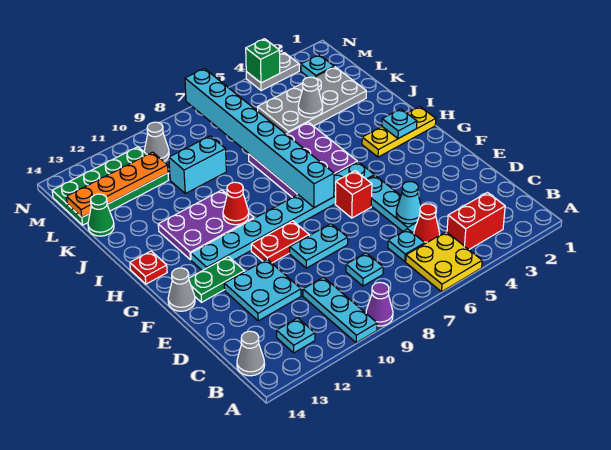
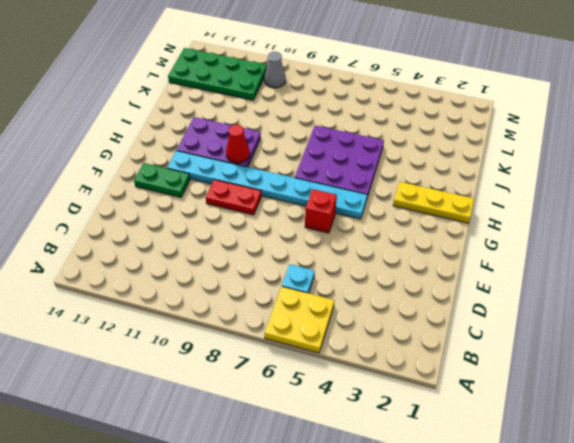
none -> purple 1x1 cone [366,282,393,326]
none -> cyan 1x3 plate [303,277,377,343]
none -> red 1x2 brick [447,193,505,249]
none -> cyan 1x1 plate [277,318,315,353]

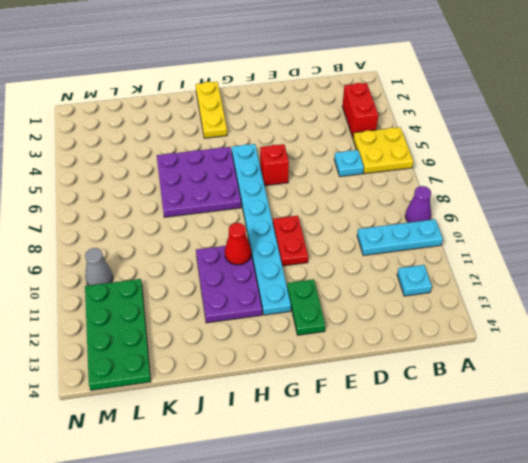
none -> grey 1x1 cone [237,331,265,376]
none -> red 1x1 cone [414,204,440,244]
none -> cyan 1x1 plate [346,253,383,286]
none -> cyan 1x3 plate [368,175,417,233]

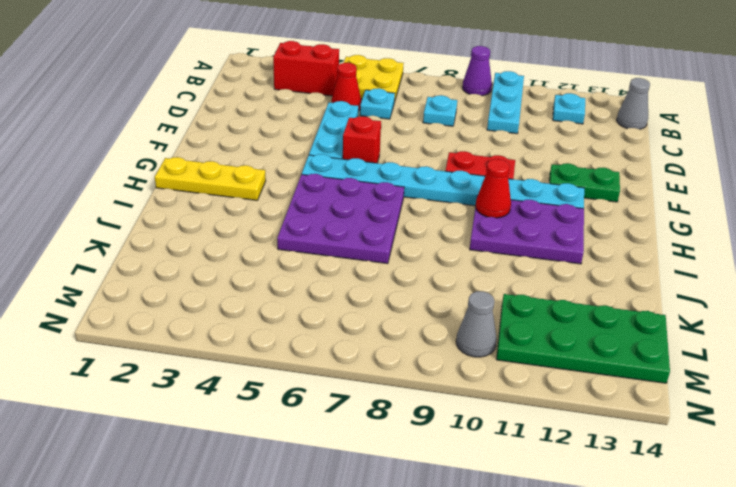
none -> cyan 2x2 plate [224,259,301,321]
none -> cyan 1x2 plate [290,224,348,268]
none -> grey 1x1 cone [168,268,195,311]
none -> red 1x1 plate [130,251,167,284]

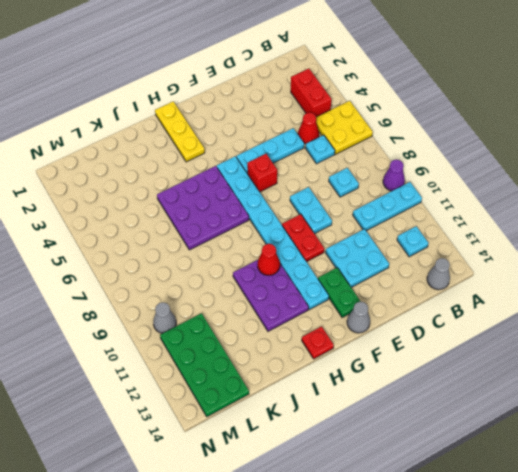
none -> grey 2x4 plate [258,67,366,134]
none -> cyan 1x2 brick [169,136,226,193]
none -> green 1x1 cone [88,194,114,236]
none -> cyan 1x1 plate [301,55,334,78]

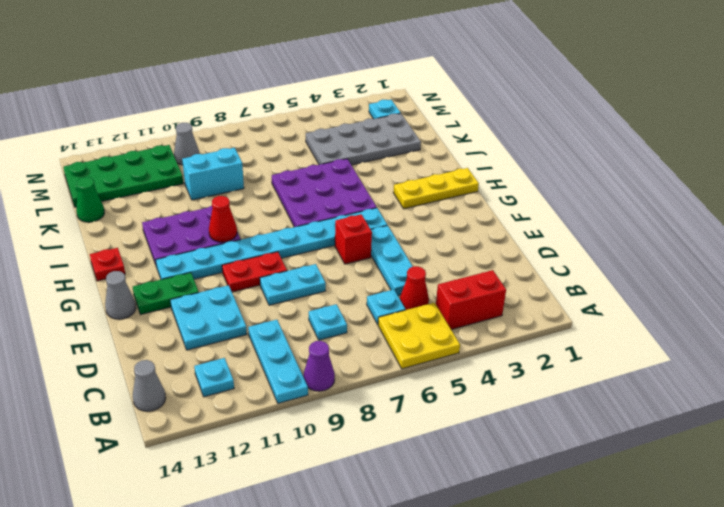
none -> grey 1x2 plate [246,53,299,91]
none -> cyan 1x1 cone [396,182,421,224]
none -> cyan 1x8 brick [185,68,334,208]
none -> cyan 1x1 plate [382,109,417,139]

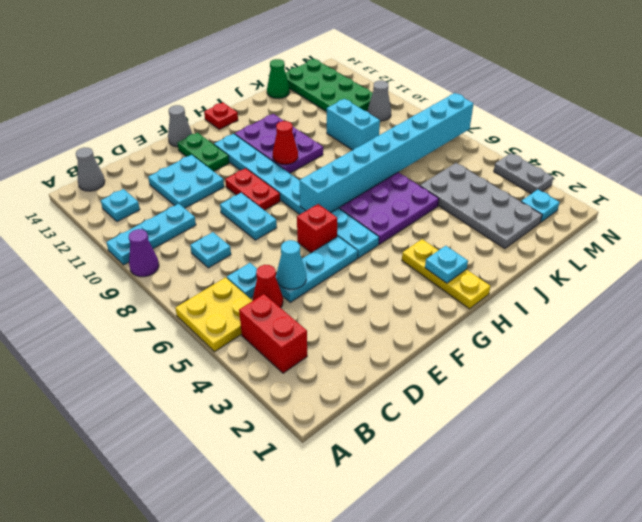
none -> grey 1x1 cone [298,77,323,118]
none -> orange 1x4 plate [66,152,168,217]
none -> green 1x1 brick [246,39,280,83]

